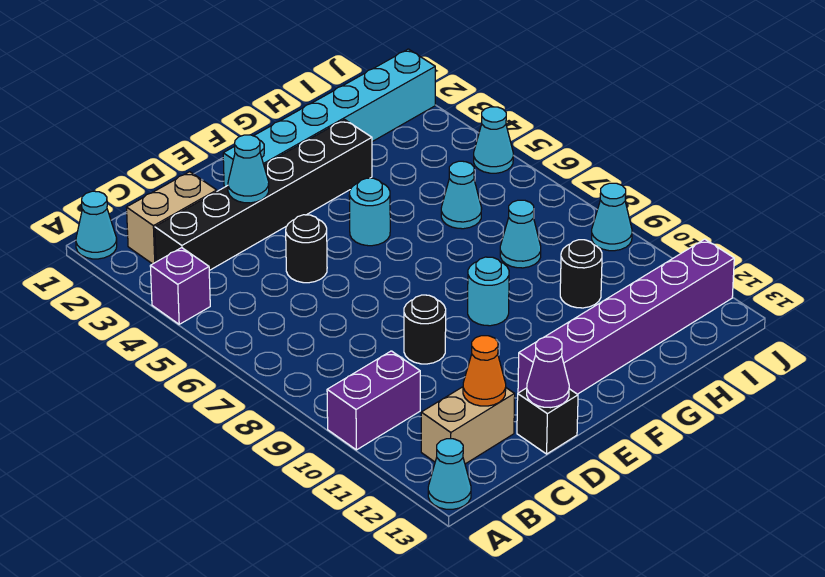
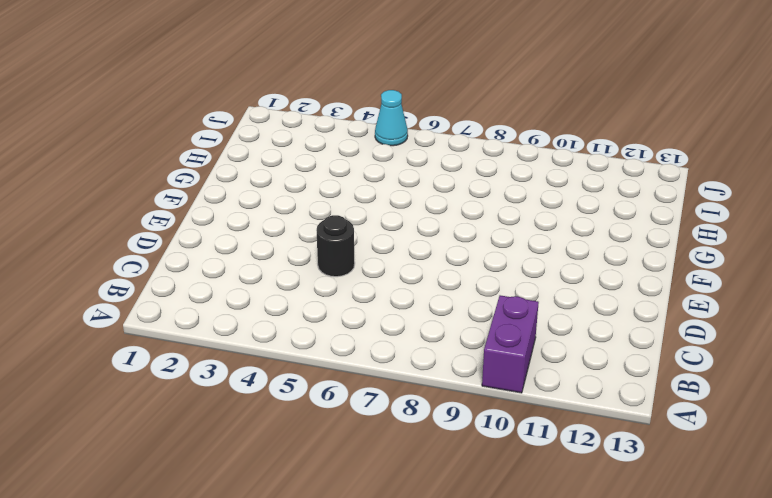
none -> cyan 1x1 cone [76,191,117,259]
none -> purple 1x1 brick [150,248,210,324]
none -> cyan 1x1 cone [428,439,471,509]

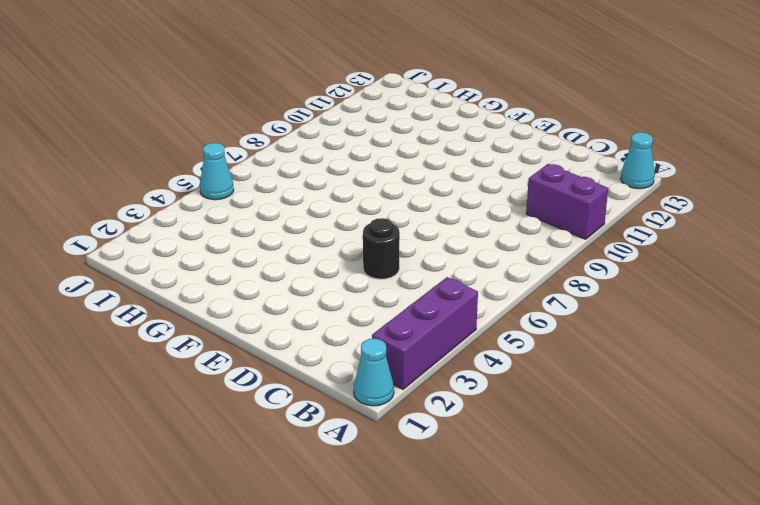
purple 1x3 brick [372,277,478,389] -> purple 1x1 brick [150,248,210,324]
none -> tan 1x2 brick [126,172,217,264]
none -> black 1x6 brick [155,120,372,271]
none -> tan 1x2 brick [421,387,515,464]

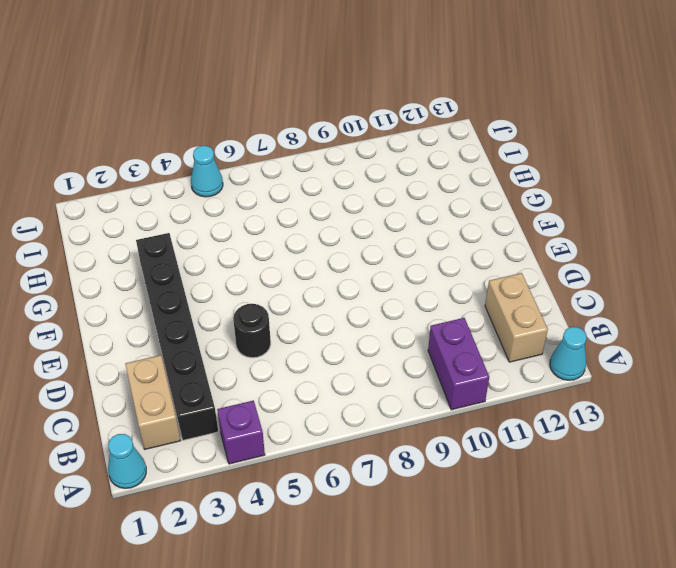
none -> black 1x1 round brick [404,295,446,364]
none -> black 1x1 brick [517,388,578,454]
none -> cyan 1x6 brick [223,49,435,187]

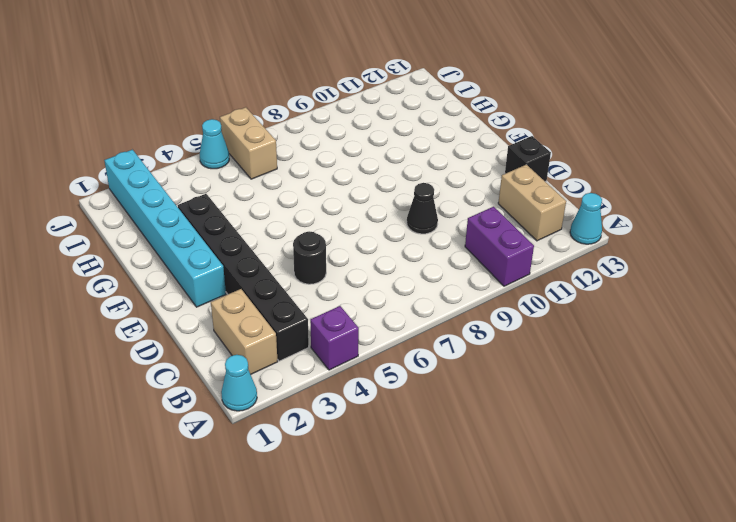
black 1x1 cone [407,183,438,234] -> black 1x1 round brick [404,295,446,364]
tan 1x2 brick [220,107,277,179] -> none
none -> purple 1x6 brick [518,239,734,394]
none -> cyan 1x1 round brick [349,178,390,246]
none -> cyan 1x1 round brick [468,257,509,326]

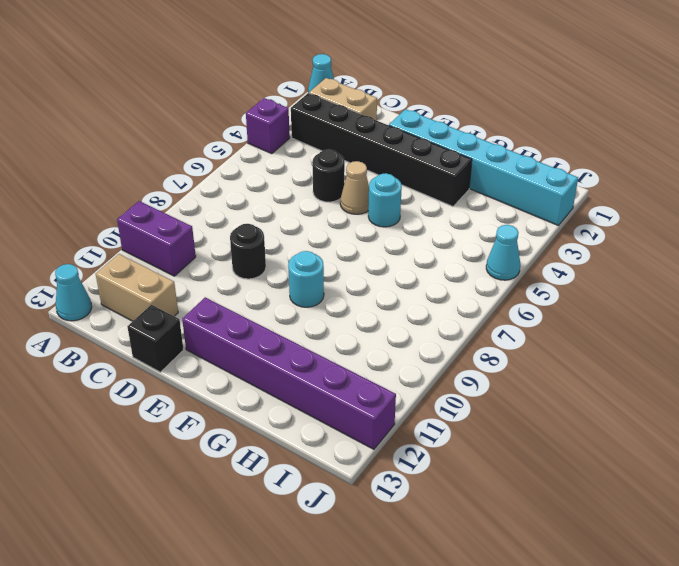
tan 1x1 cone [340,161,369,214] -> none
none -> cyan 1x1 cone [441,161,482,229]
none -> cyan 1x1 cone [500,200,541,268]
none -> black 1x1 round brick [560,240,602,308]

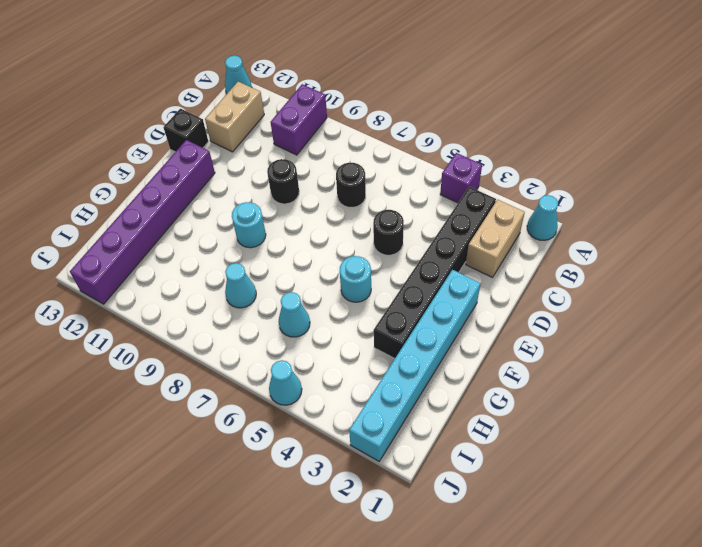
black 1x1 round brick [336,163,366,207] -> black 1x1 round brick moved to [560,240,602,308]
none -> cyan 1x1 cone [592,183,632,251]
none -> orange 1x1 cone [463,336,506,406]
none -> cyan 1x1 cone [228,135,269,203]

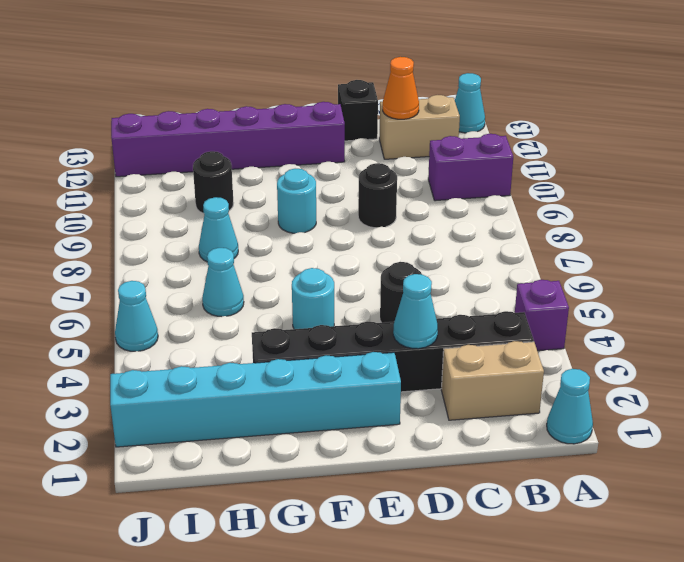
none -> cyan 1x1 cone [592,183,632,251]
none -> purple 1x1 cone [527,337,569,408]

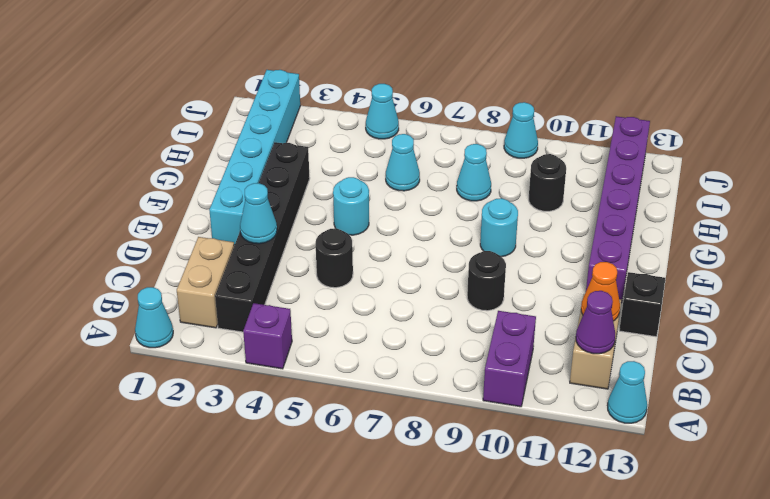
purple 1x1 cone [576,291,615,354] -> purple 1x1 cone moved to [527,337,569,408]

